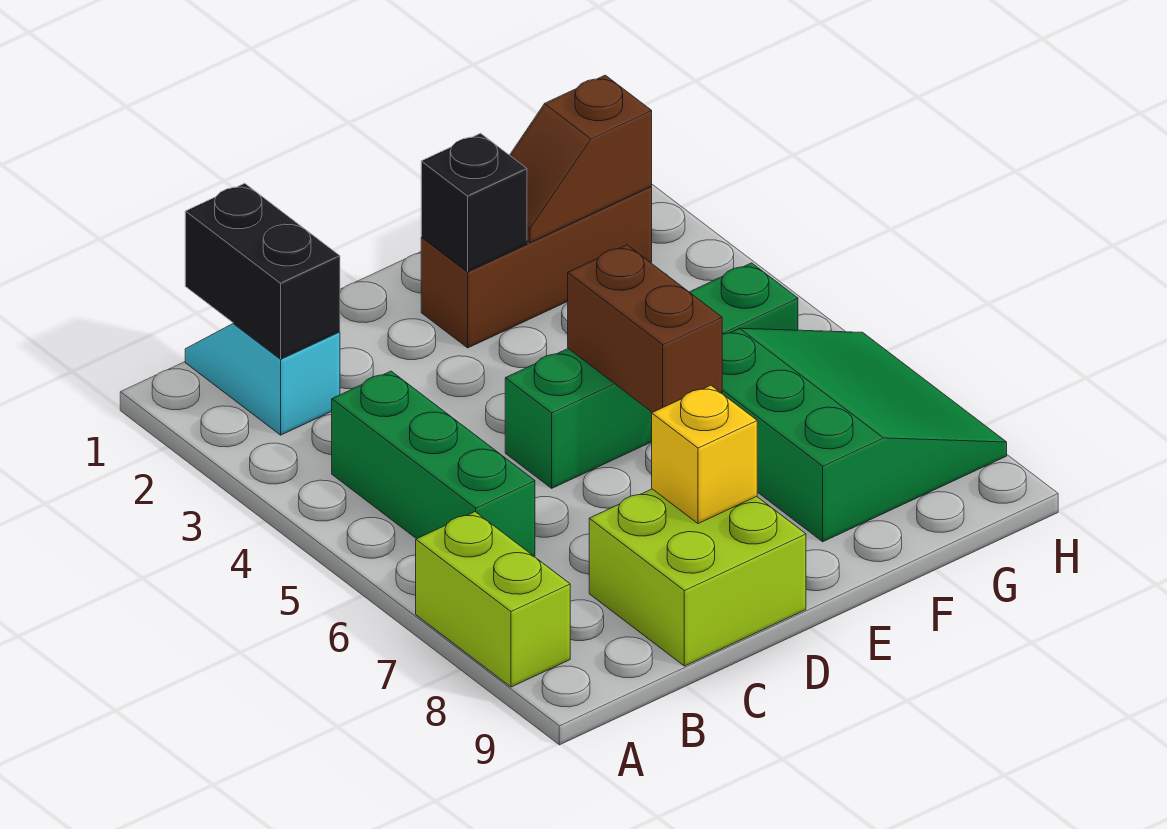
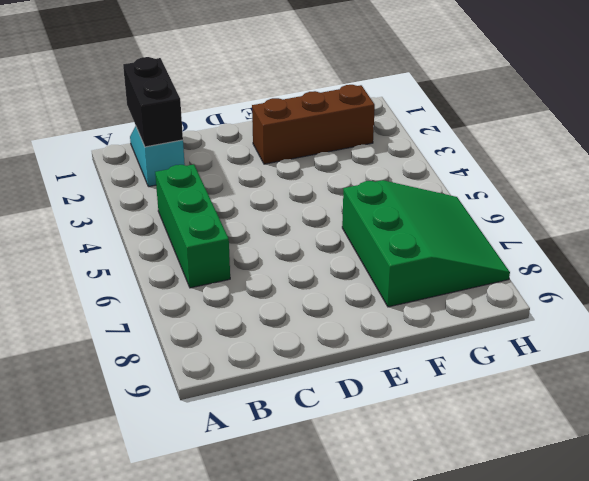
none -> lime 1x2 brick [416,512,570,687]
none -> lime 2x2 brick [589,489,806,666]
none -> green 1x4 brick [505,263,798,488]

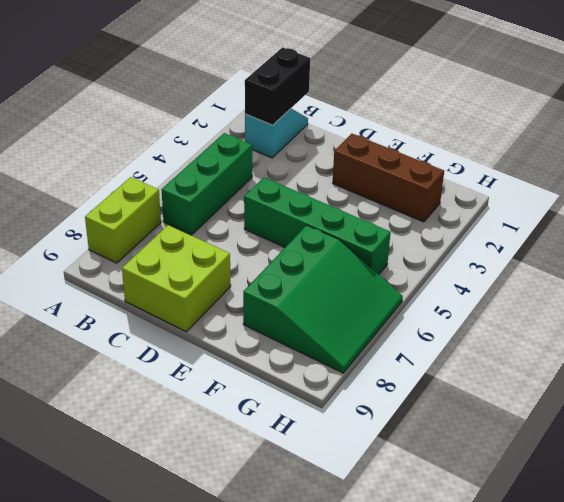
none -> yellow 1x1 brick [652,385,757,524]
none -> black 1x1 brick [421,133,527,271]
none -> brown 1x2 brick [568,245,722,412]

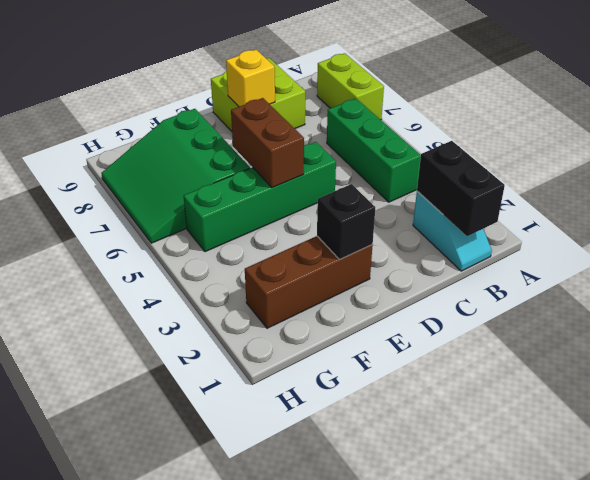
none -> brown 1x2 slope [510,75,652,243]

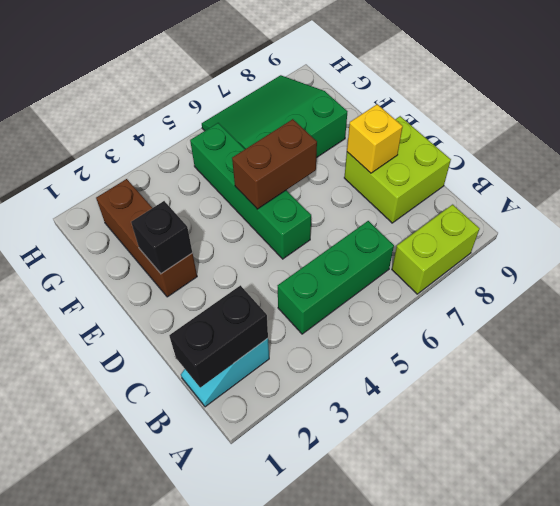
none -> brown 1x2 slope [510,75,652,243]

